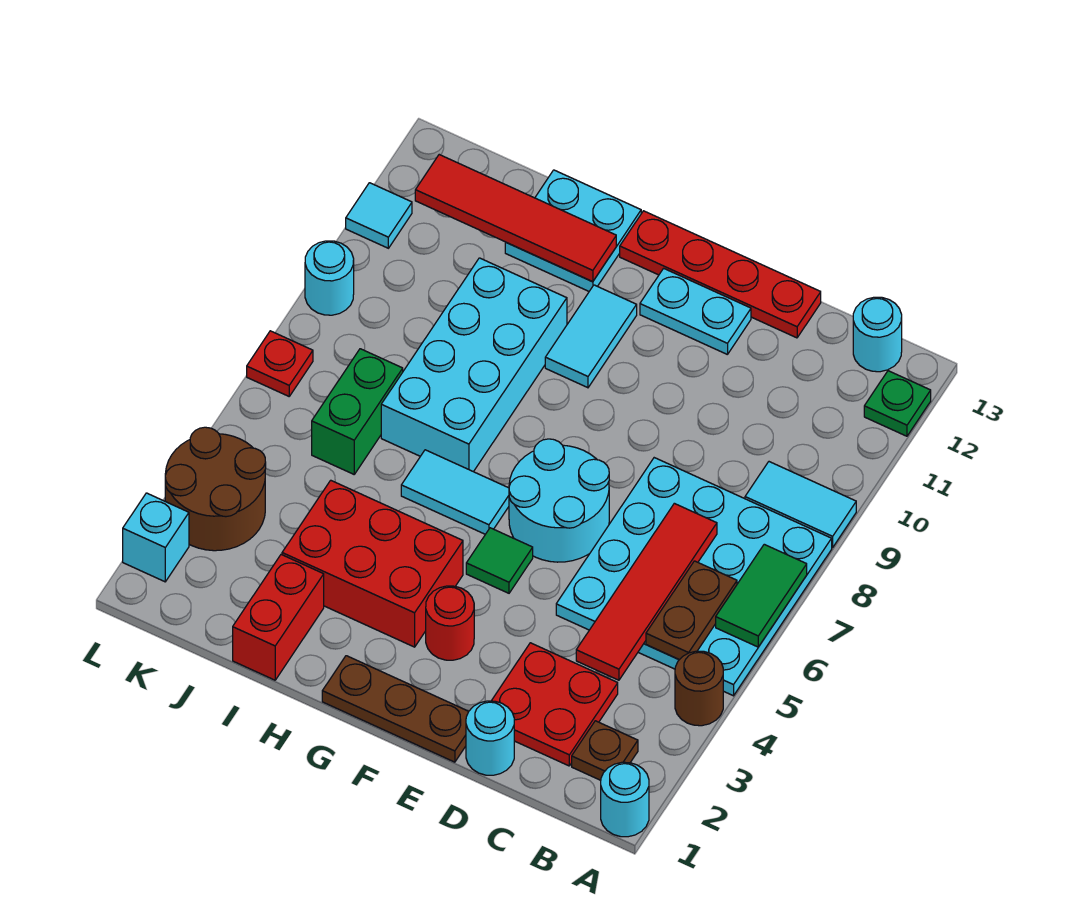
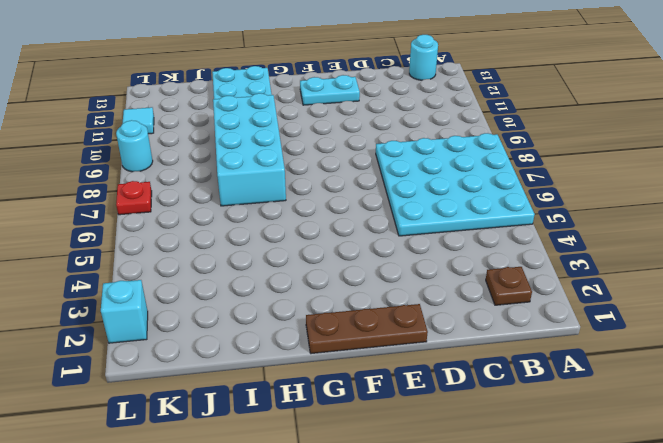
none -> cyan 1x1 round brick [601,762,649,837]
none -> brown 1x1 round brick [675,651,723,726]
none -> cyan 1x2 tile [745,462,856,547]
none -> green 1x1 plate [864,371,931,436]

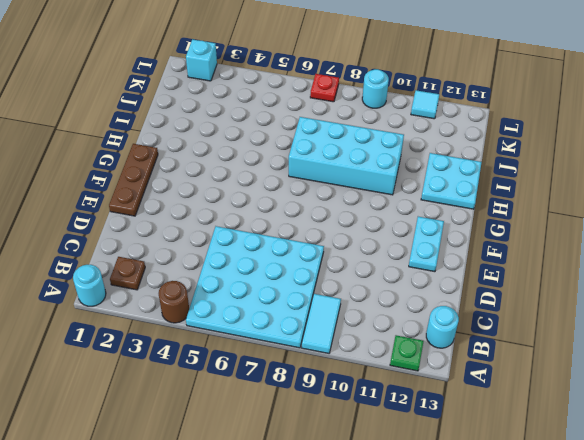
none -> red 2x2 plate [492,643,618,766]
none -> cyan 1x1 round brick [466,701,514,775]
none -> red 1x4 plate [620,211,821,338]
none -> cyan 2x2 round brick [509,439,609,562]

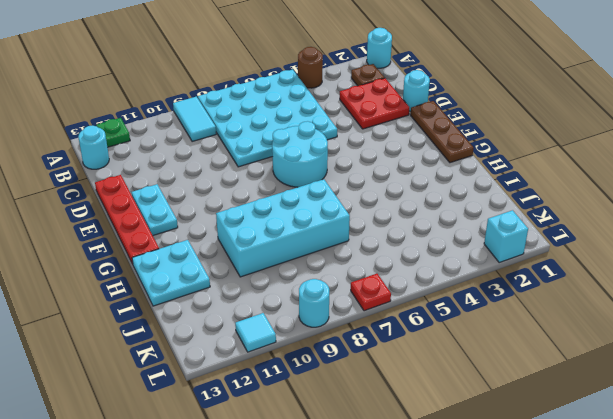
none -> red 1x1 round brick [426,586,474,660]
none -> green 1x1 tile [466,528,533,593]
none -> red 2x3 brick [282,480,463,647]
none -> cyan 1x2 tile [401,450,509,534]

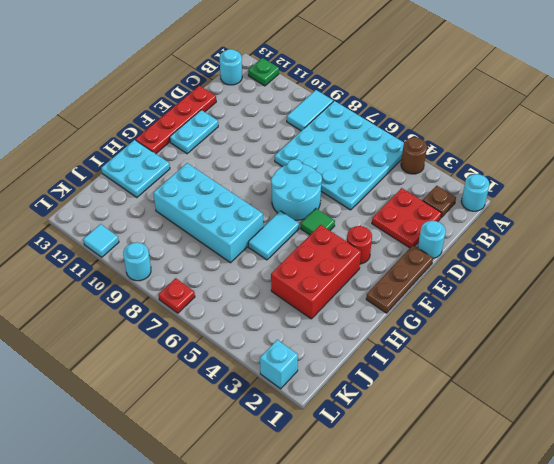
none -> cyan 1x2 tile [545,285,637,388]
none -> red 1x2 brick [233,555,324,680]
none -> green 1x2 brick [312,349,403,474]
none -> brown 2x2 round brick [165,427,266,551]

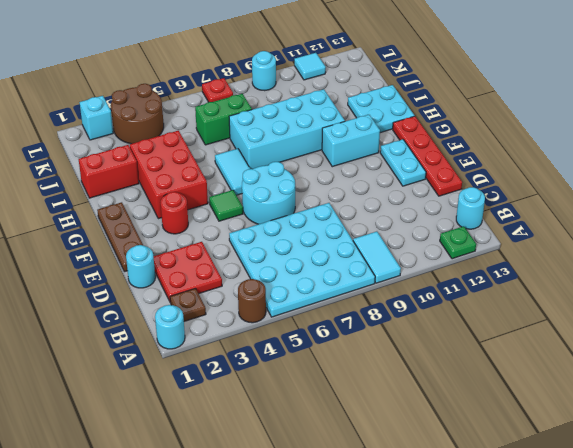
cyan 1x2 brick [322,115,380,167] -> cyan 1x2 tile [545,285,637,388]
none -> green 1x2 tile [716,544,807,647]
none -> brown 1x2 plate [646,561,737,660]
none -> red 1x4 tile [576,503,717,680]
none -> red 1x4 tile [415,155,616,282]

